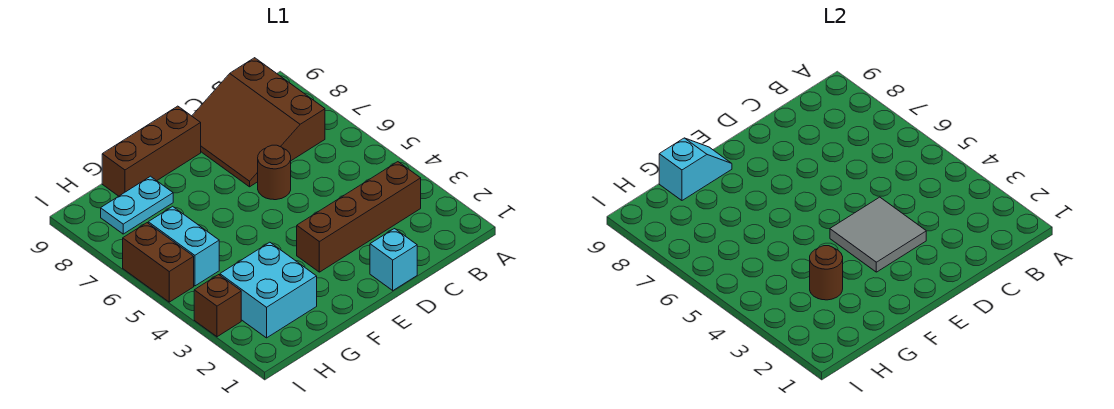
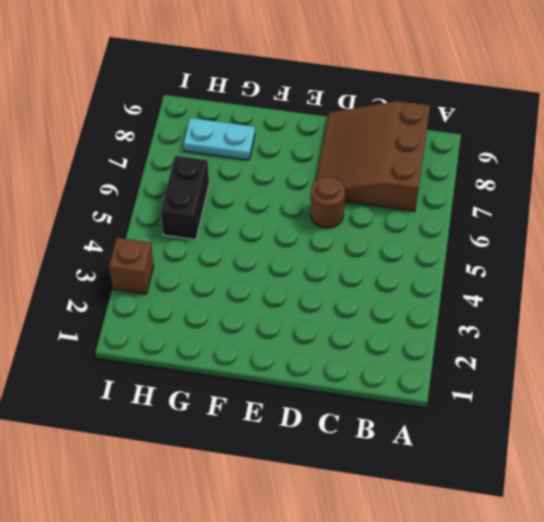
black 1x2 brick [161,156,209,240] -> cyan 1x2 brick [148,206,219,286]
none -> brown 1x4 brick [297,162,421,272]
none -> cyan 1x1 brick [370,229,417,291]
none -> brown 1x3 brick [102,106,201,196]

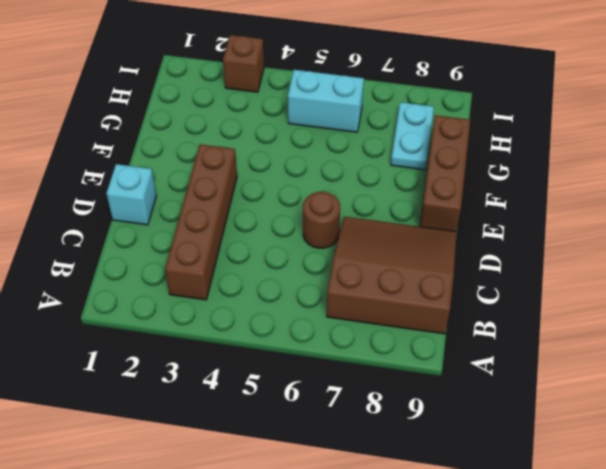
none -> cyan 2x2 brick [220,242,317,338]
none -> brown 1x2 brick [123,223,194,302]
none -> grey 2x2 tile [830,197,926,272]

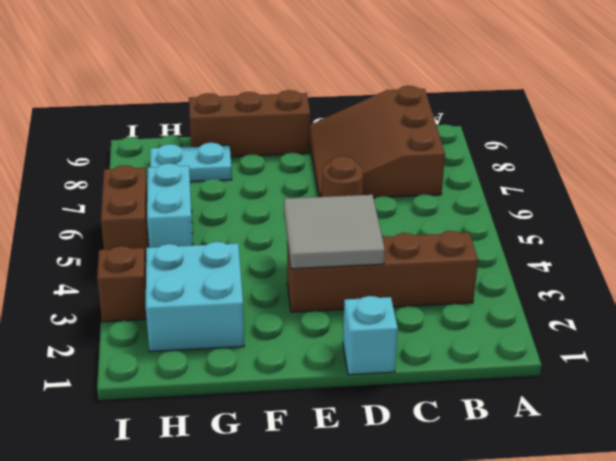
none -> cyan 1x2 slope [659,138,732,200]
none -> brown 1x1 round brick [810,246,843,300]

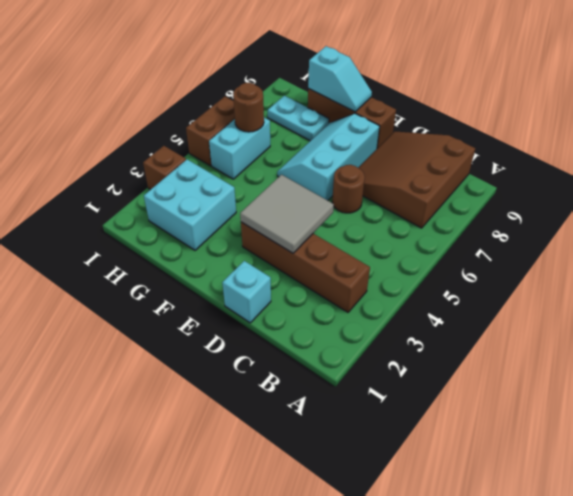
cyan 2x3 slope [277,114,380,200] -> none
brown 1x1 round brick [233,83,264,132] -> brown 1x1 round brick moved to [810,246,843,300]

